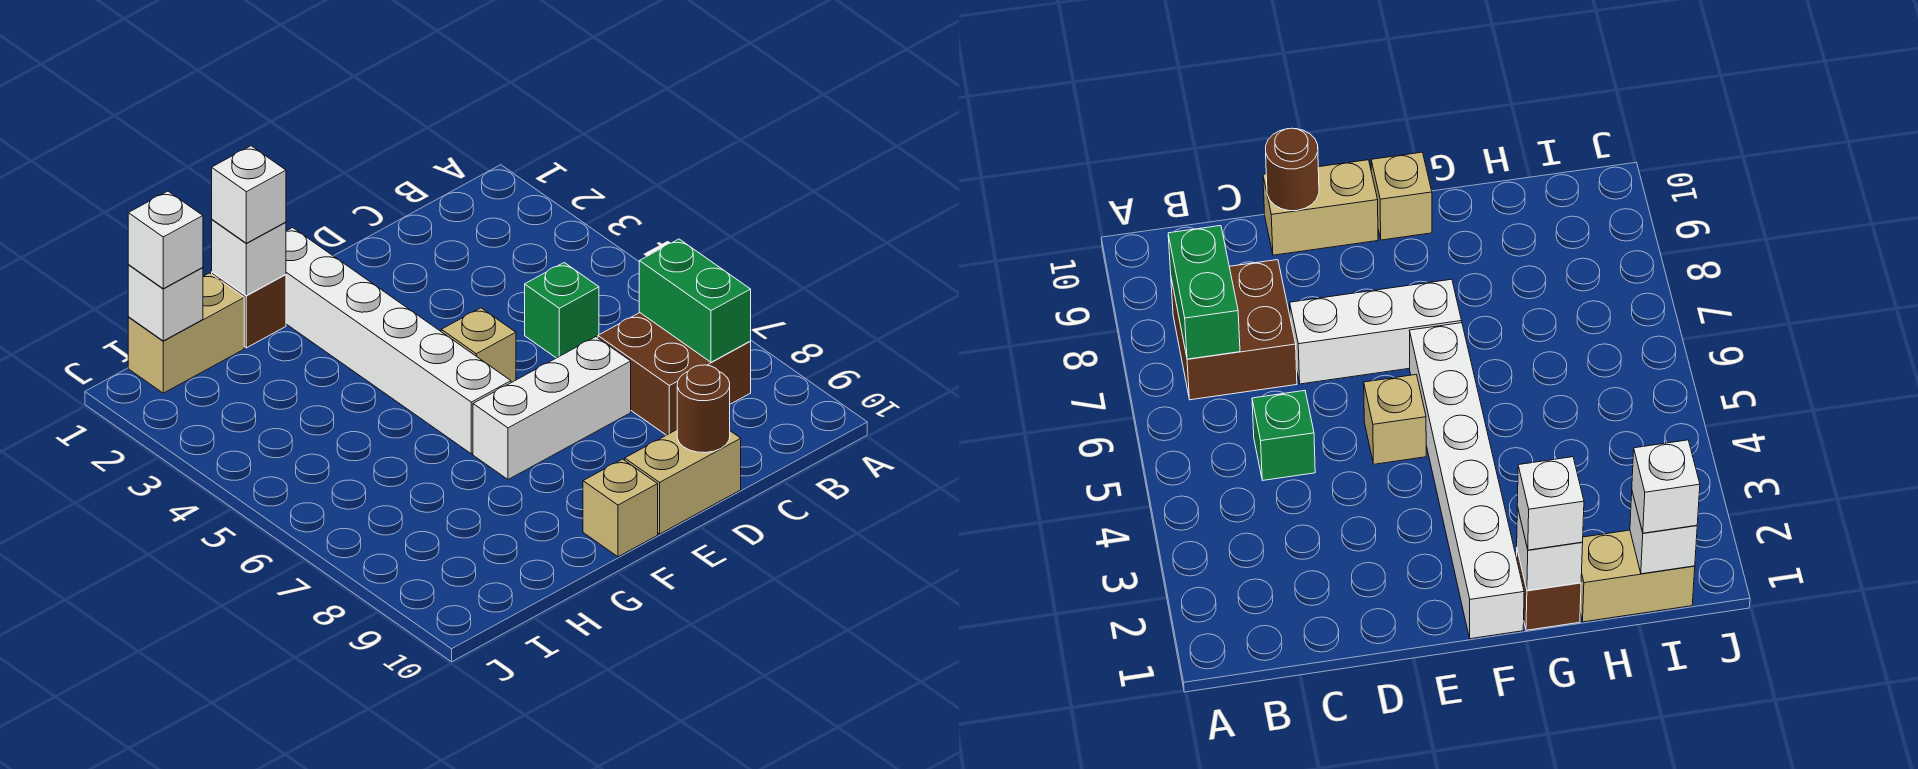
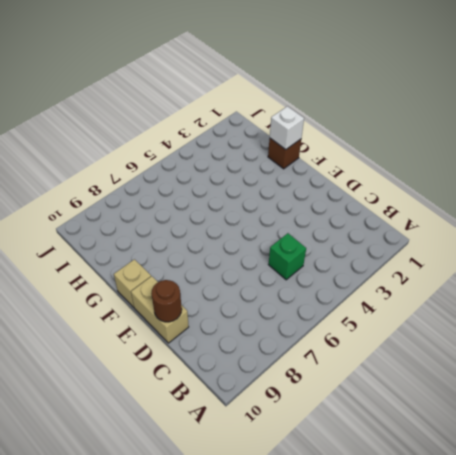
none -> brown 2x2 brick [598,313,751,435]
none -> white 1x3 brick [473,337,631,479]
none -> tan 1x1 brick [441,308,516,383]

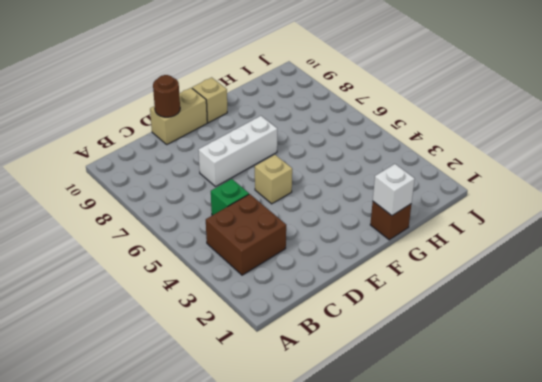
brown 2x2 brick [206,194,286,275] -> brown 2x2 brick moved to [598,313,751,435]
none -> white 1x6 brick [286,228,511,454]
none -> tan 1x2 brick [128,273,244,393]
none -> green 1x2 brick [639,239,751,362]

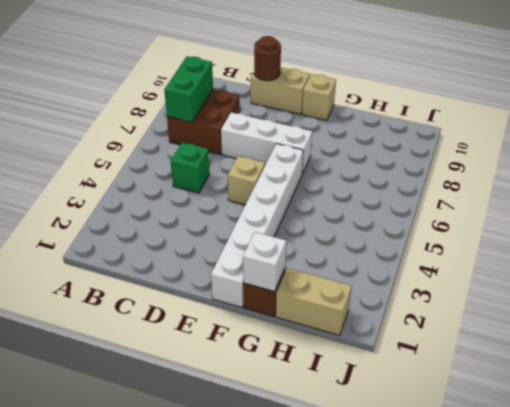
none -> white 1x1 brick [128,265,203,341]
none -> white 1x1 brick [212,146,286,243]
none -> white 1x1 brick [128,191,203,289]

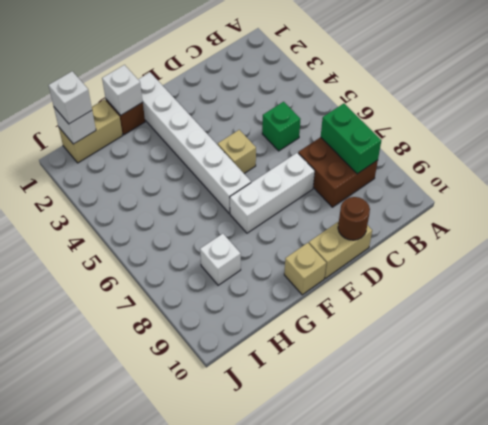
white 1x1 brick [200,234,241,285] -> white 1x1 brick moved to [212,146,286,243]

